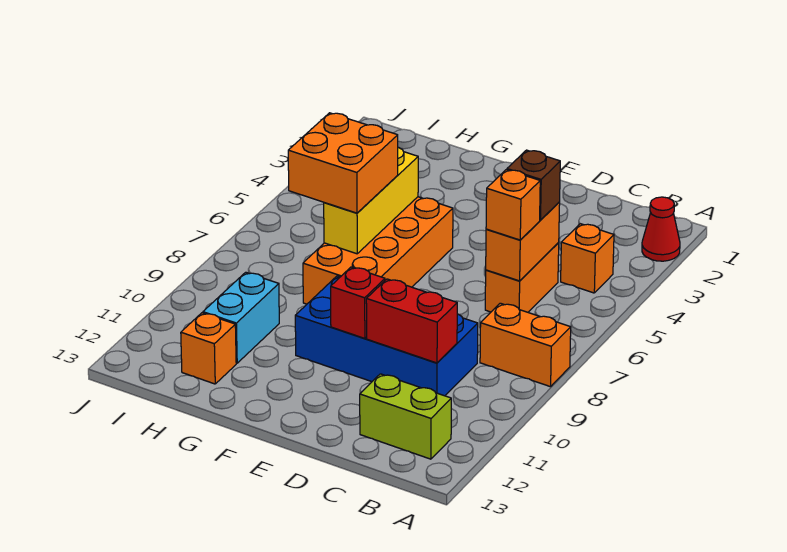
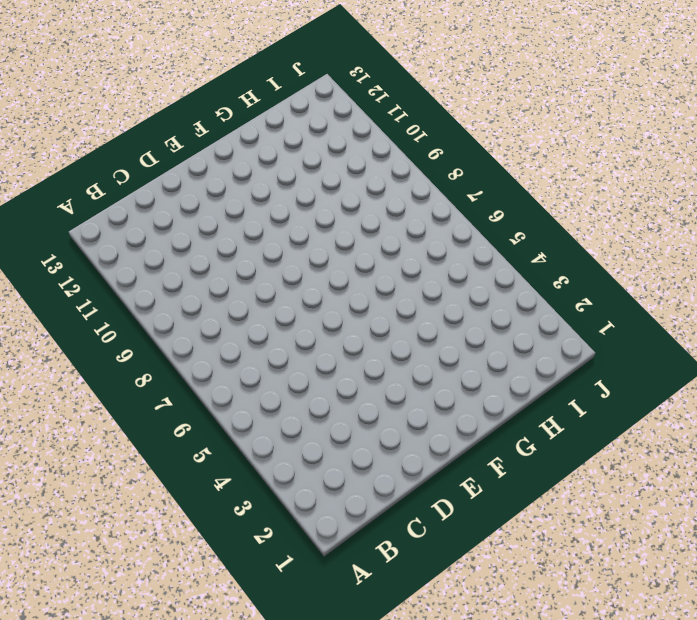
none -> red 1x1 cone [642,197,680,261]
none -> orange 1x2 brick [480,303,571,387]
none -> orange 1x1 brick [561,224,614,293]

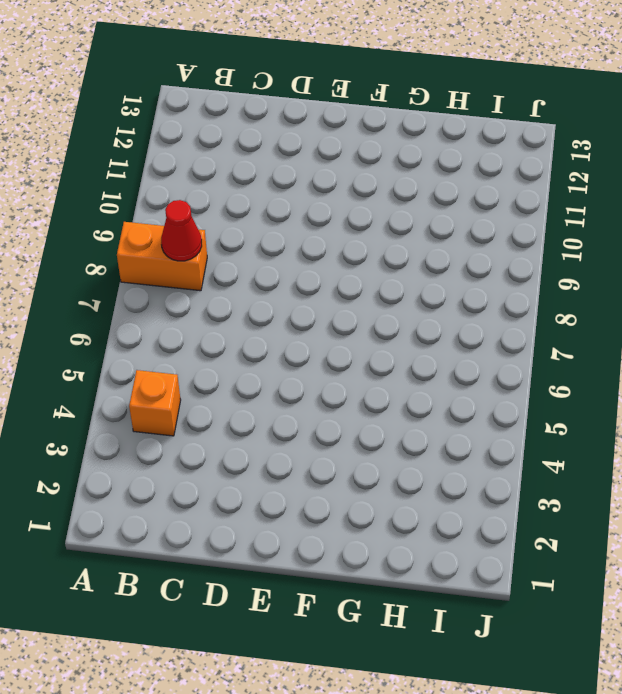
red 1x1 cone [161,200,202,261] -> red 1x1 cone moved to [642,197,680,261]
none -> lime 1x2 brick [360,374,451,459]
none -> orange 1x2 brick [485,243,559,312]
none -> blue 2x4 brick [295,276,478,396]

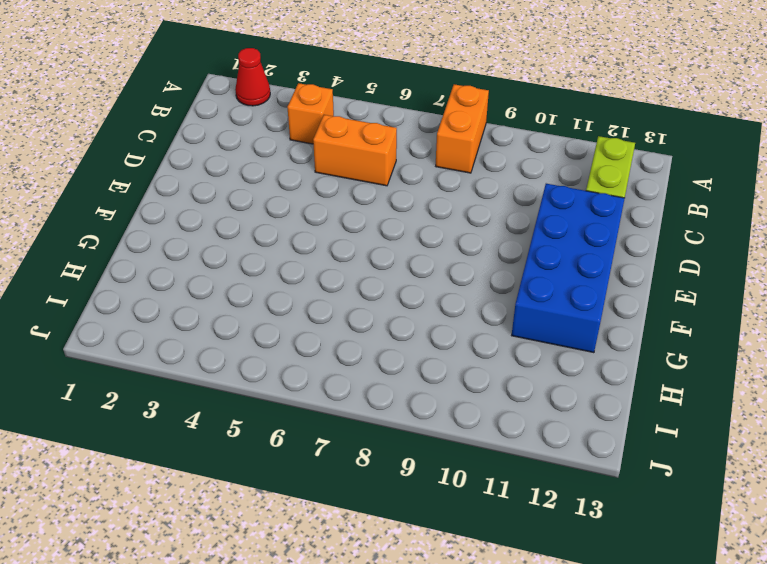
blue 2x4 brick [512,184,625,353] -> blue 2x4 brick moved to [295,276,478,396]
none -> orange 2x4 brick [303,197,453,304]
none -> cyan 1x2 brick [203,272,279,363]
none -> orange 1x1 brick [181,313,236,384]

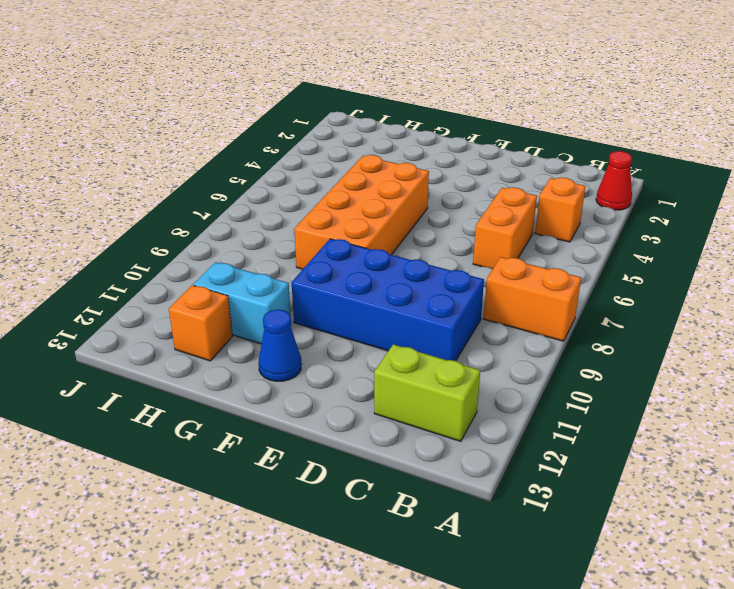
blue 1x1 cone [259,309,301,381] -> none
cyan 1x2 brick [193,262,291,344] -> cyan 1x2 brick turned to [203,272,279,363]
none -> orange 1x2 brick [486,202,560,281]
none -> red 1x2 brick [366,279,457,363]
none -> red 1x1 brick [331,267,385,338]

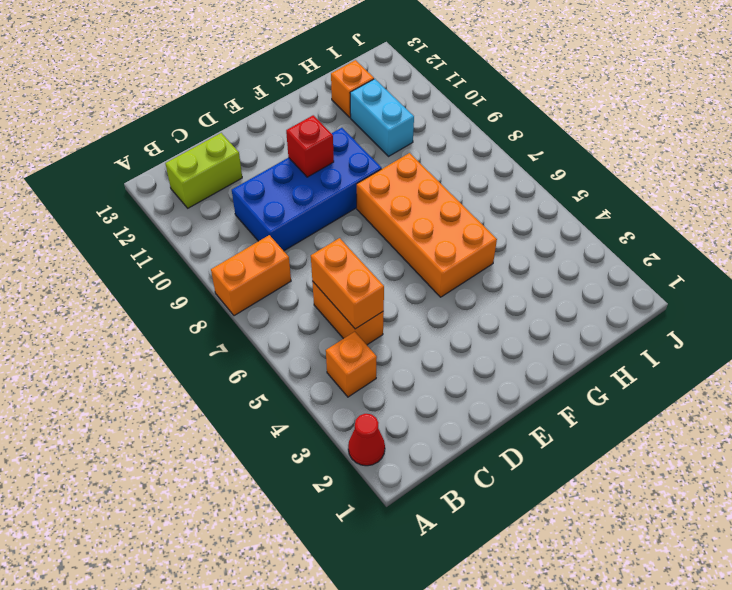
none -> red 1x2 brick [366,279,457,363]
none -> yellow 1x3 brick [324,147,418,254]
none -> brown 1x1 brick [507,150,560,220]

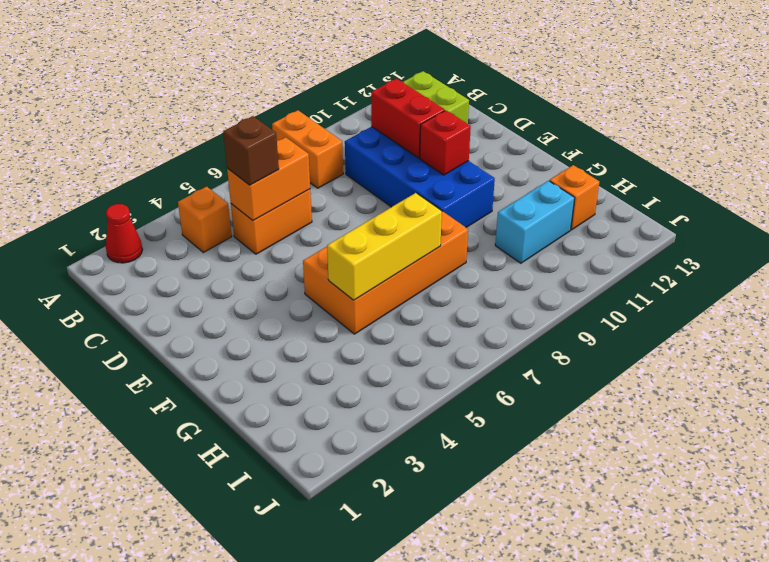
none -> orange 1x1 brick [486,170,540,240]
none -> orange 2x2 brick [288,113,398,213]

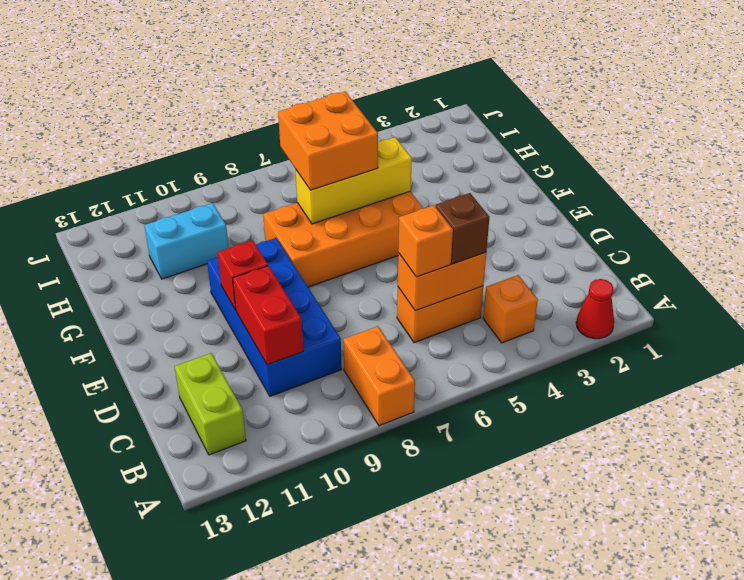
none -> orange 1x1 brick [181,313,236,384]

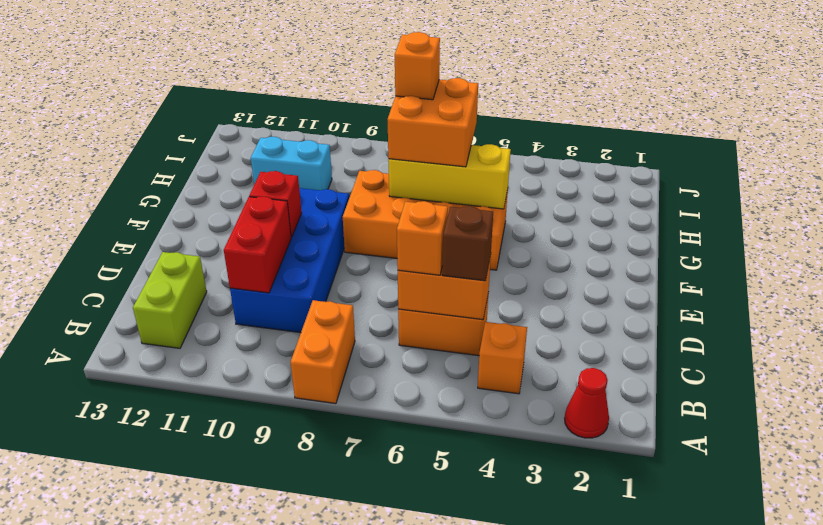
orange 1x1 brick [395,32,440,100] -> orange 1x1 brick moved to [181,313,236,384]

